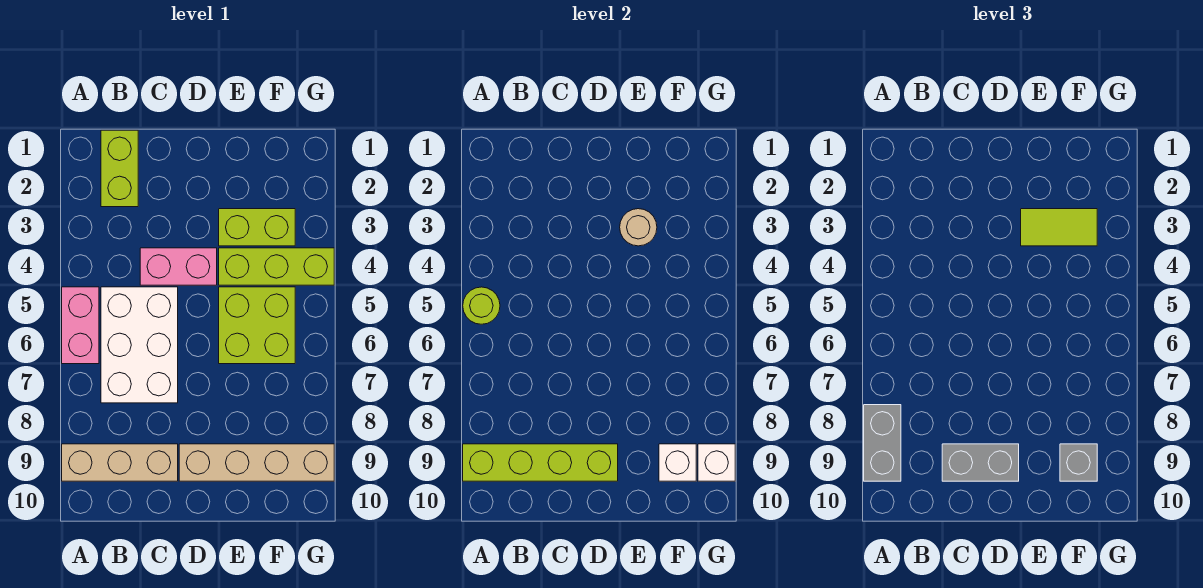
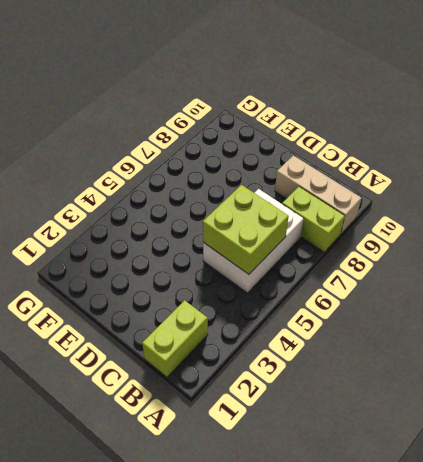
lime 1x2 brick [282,187,345,252] -> lime 1x2 brick moved to [219,209,295,246]
lime 2x2 brick [203,185,289,274] -> lime 2x2 brick moved to [219,287,295,364]
none -> pink 1x2 brick [62,287,99,364]
none -> pink 1x2 brick [140,248,217,285]
none -> tan 1x4 brick [179,444,334,481]

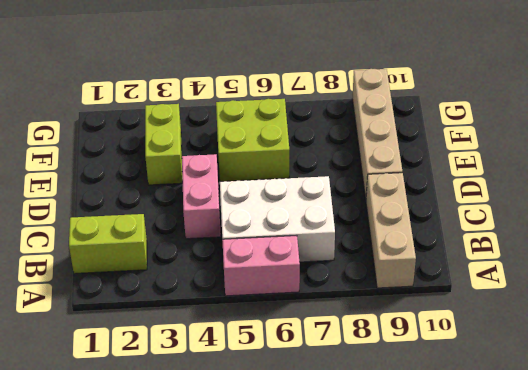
none -> lime 1x3 brick [219,248,334,285]
none -> lime 1x1 round brick [463,287,500,324]
none -> lime 1x4 brick [463,444,618,481]

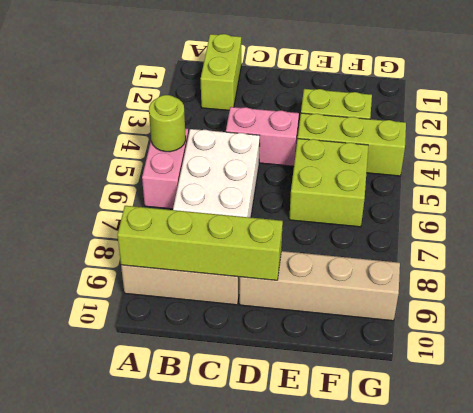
none -> tan 1x1 round brick [620,209,657,246]
none -> white 1x1 brick [659,444,696,481]
none -> white 1x1 brick [698,444,735,481]

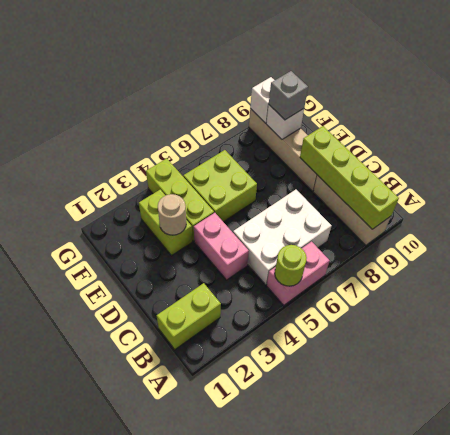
none -> grey 1x2 brick [864,405,901,481]
none -> grey 1x2 brick [942,444,1019,481]
none -> lime 1x2 tile [1021,209,1097,246]

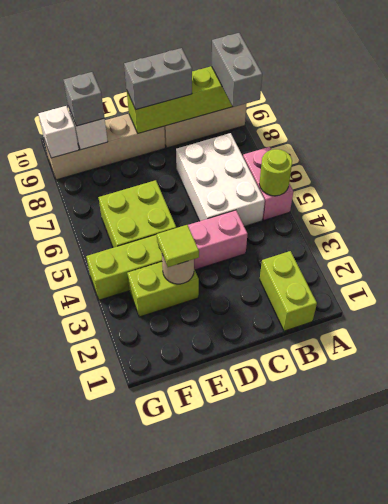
lime 1x1 tile [157,225,199,267] -> lime 1x2 tile [1021,209,1097,246]

